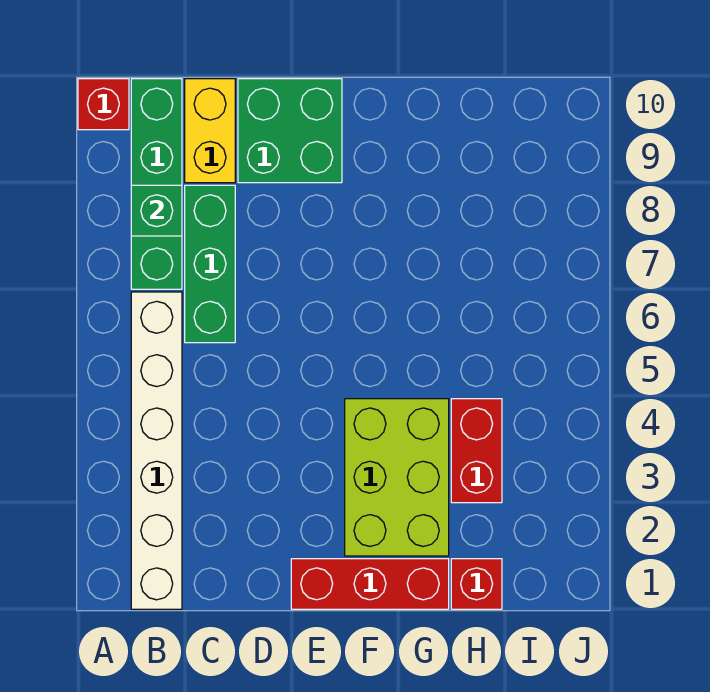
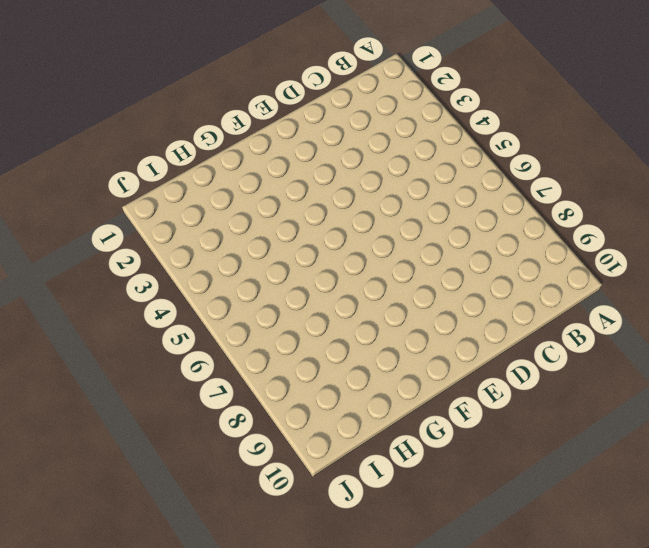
none -> red 1x1 brick [78,79,129,130]
none -> white 1x6 brick [131,292,182,609]

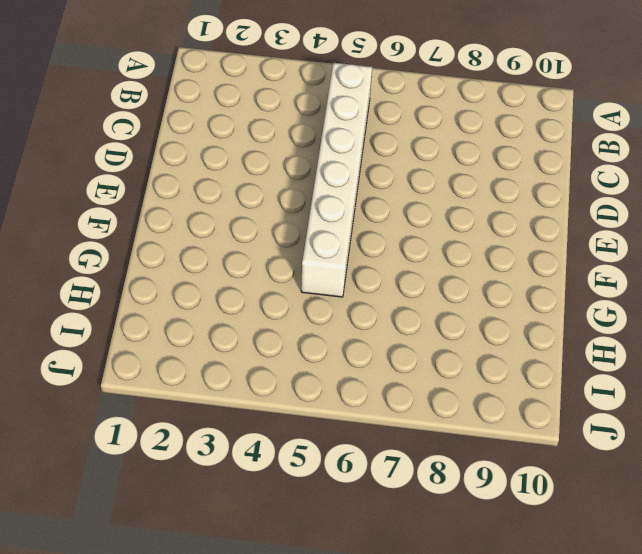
white 1x6 brick [301,63,372,297] -> white 1x6 brick turned to [131,292,182,609]
none -> red 1x1 brick [78,79,129,130]
none -> green 1x4 brick [131,79,182,289]

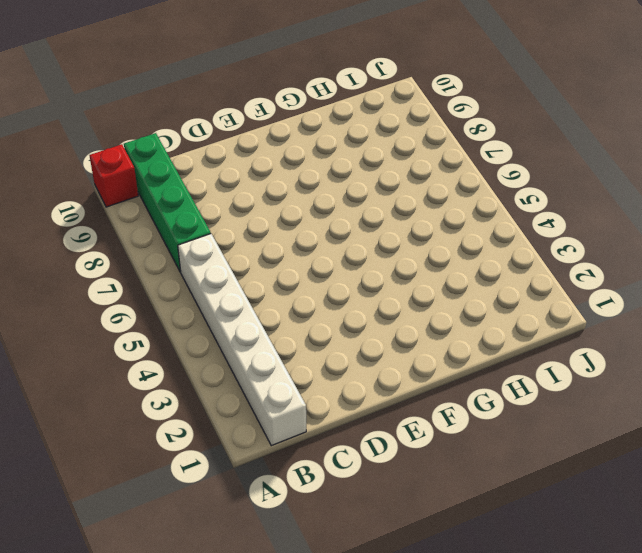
none -> green 1x3 brick [185,185,235,343]
none -> yellow 1x2 brick [185,79,235,183]

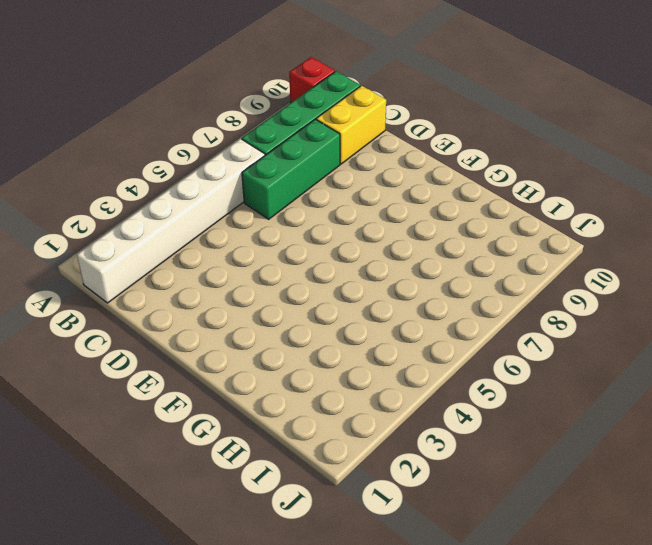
none -> green 2x2 brick [238,79,342,183]
none -> red 1x3 brick [291,559,449,609]

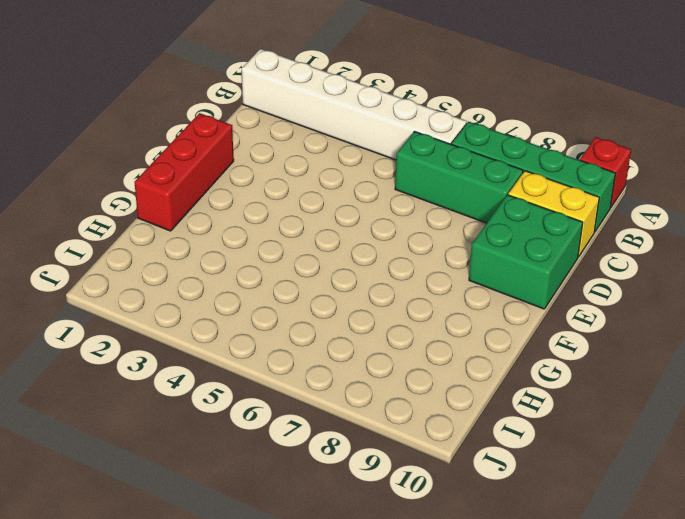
none -> lime 2x3 brick [345,399,449,556]
none -> red 1x1 brick [451,559,502,609]

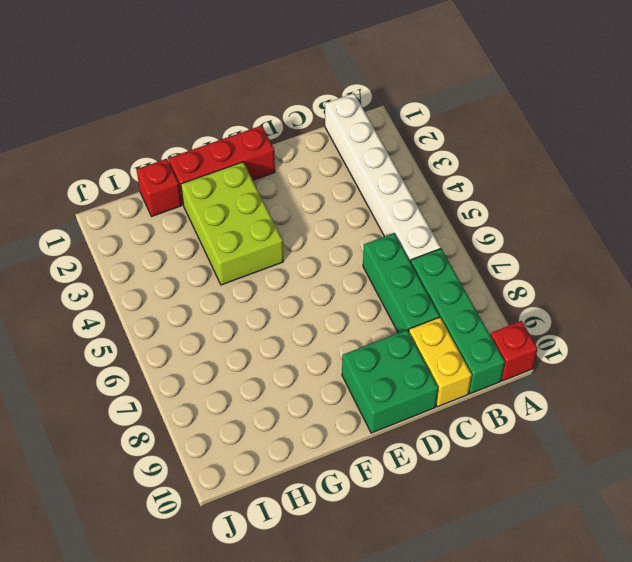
none -> red 1x2 brick [451,399,502,503]
none -> green 1x1 brick [131,185,182,236]

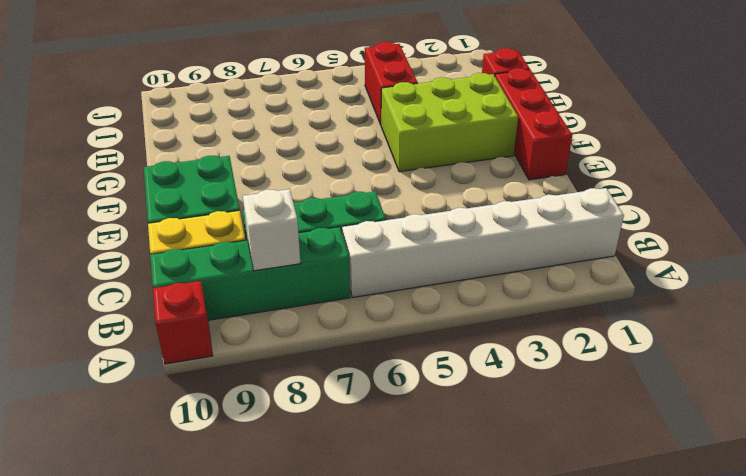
white 1x1 brick [243,189,300,271] -> green 1x1 brick [131,185,182,236]
red 1x2 brick [365,42,418,125] -> red 1x2 brick turned to [451,399,502,503]

